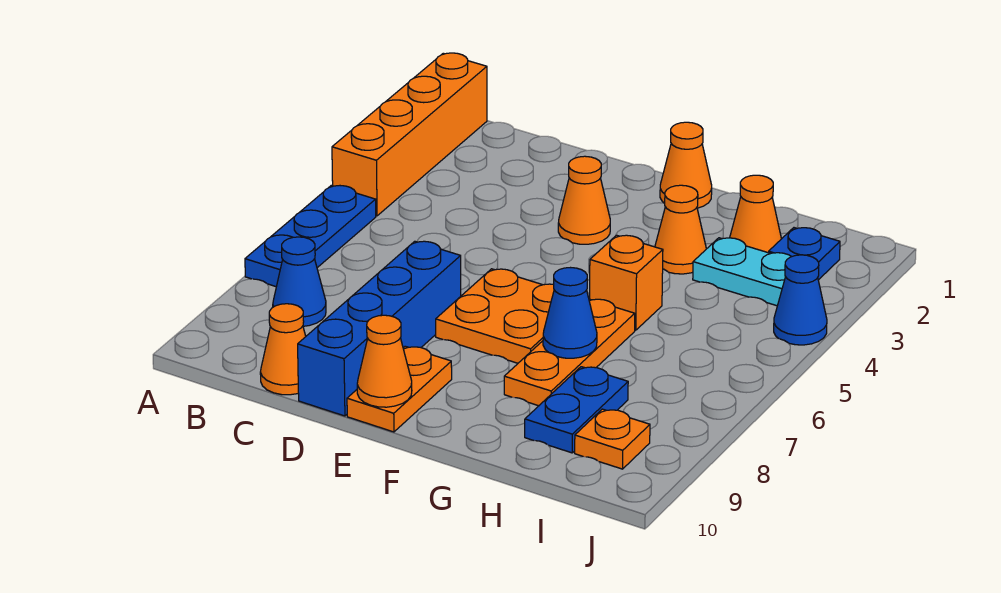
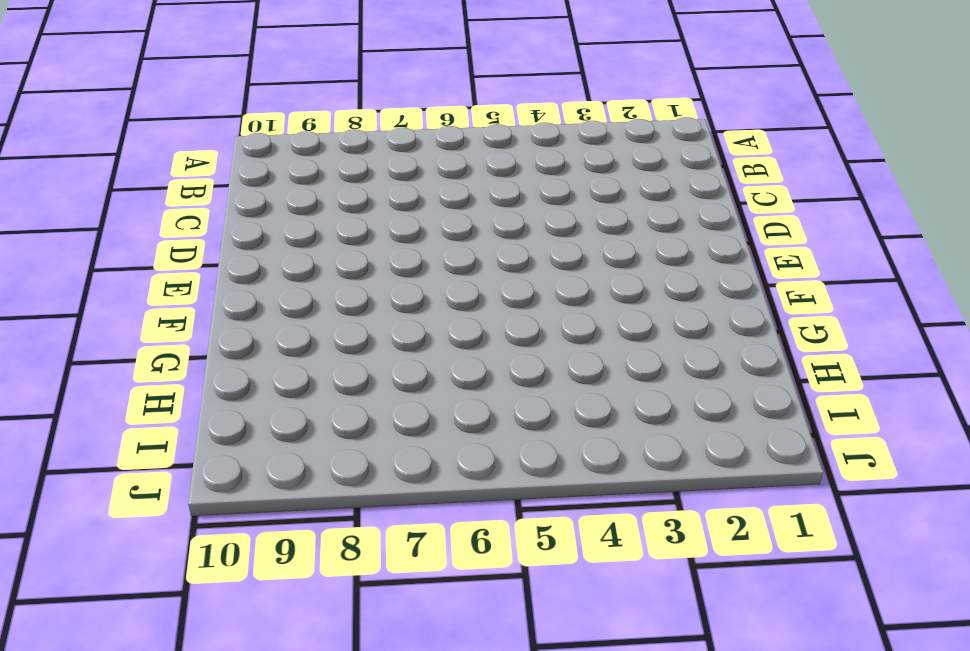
none -> orange 1x4 brick [332,53,487,216]
none -> blue 1x3 plate [245,186,376,287]
none -> blue 1x1 cone [273,237,326,326]

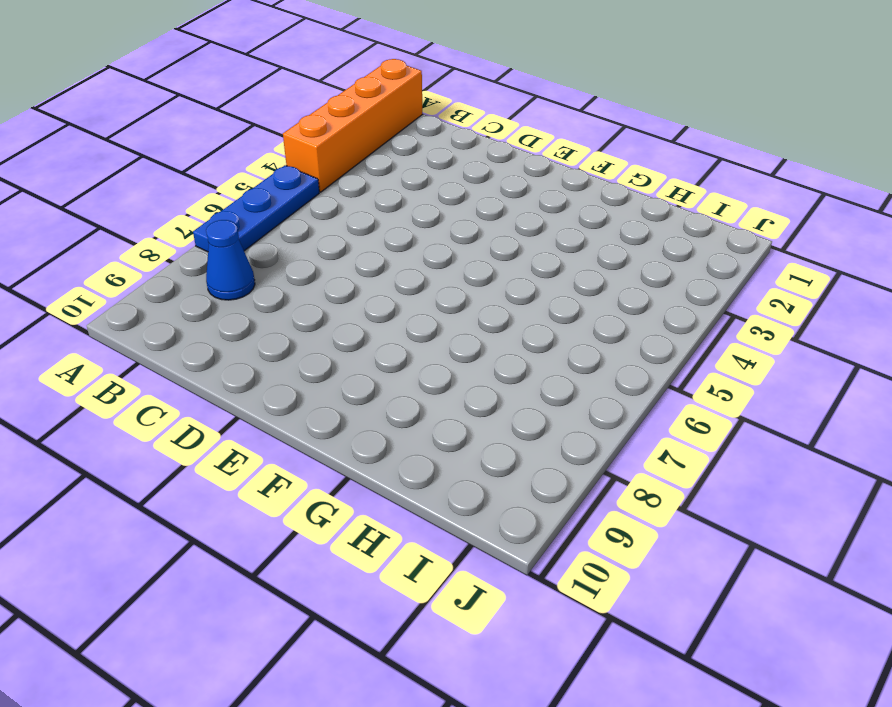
none -> orange 1x1 cone [260,304,306,395]
none -> blue 1x4 brick [298,241,461,416]
none -> orange 1x1 cone [558,156,610,244]

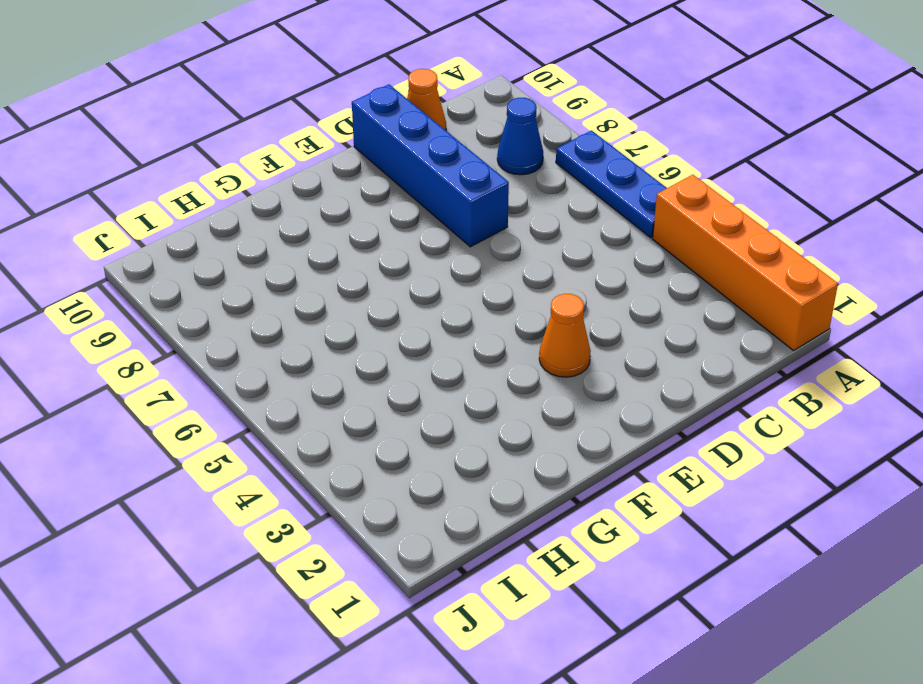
none -> orange 2x2 plate [436,269,554,363]
none -> orange 1x2 plate [347,346,452,432]
none -> orange 1x1 cone [660,122,712,208]

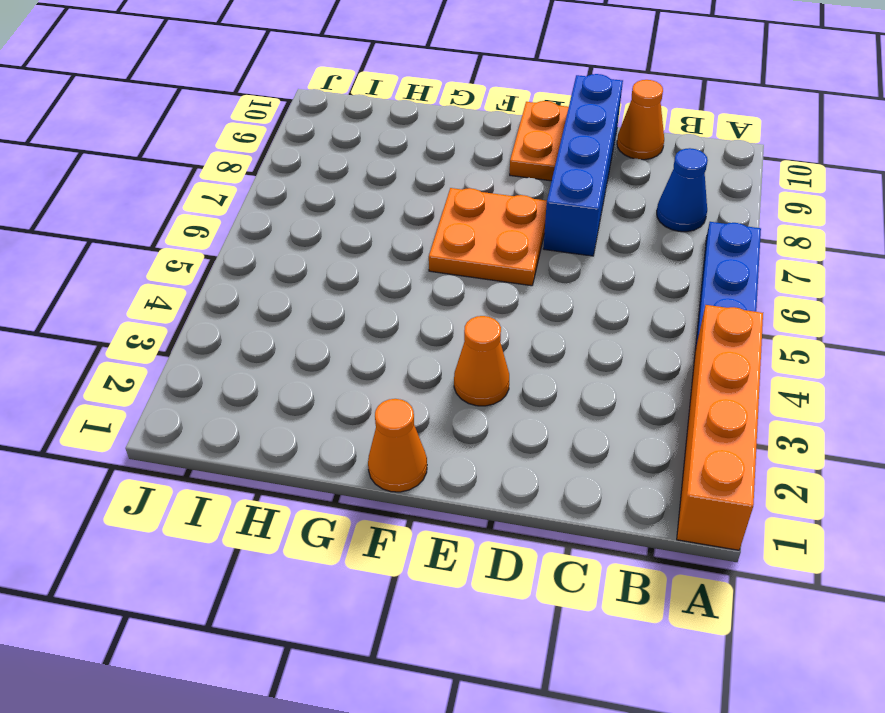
none -> orange 1x1 cone [655,185,706,274]
none -> orange 1x1 brick [590,235,663,330]
none -> orange 1x3 plate [504,299,635,406]

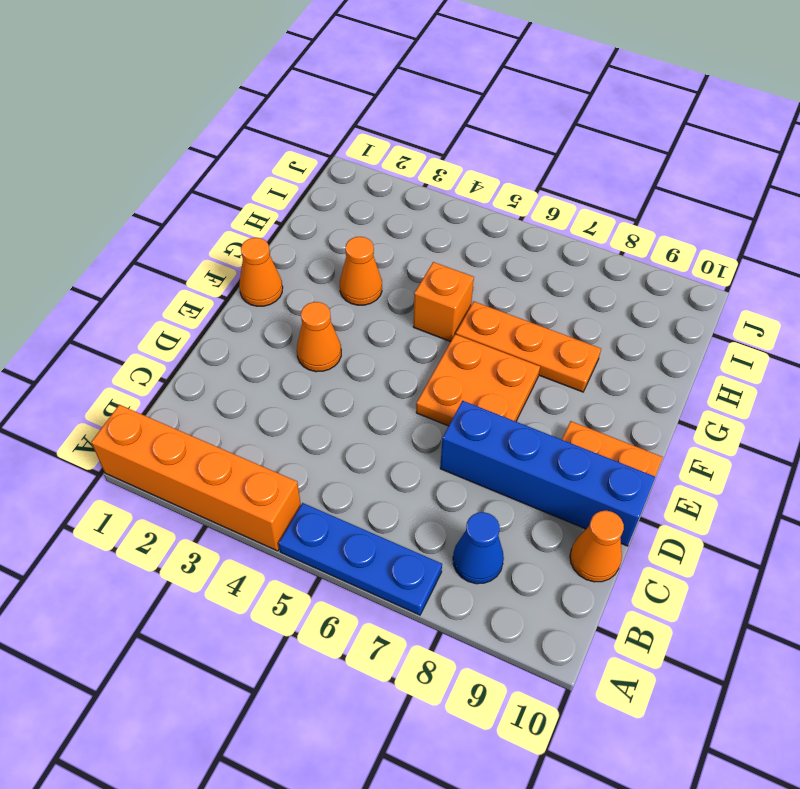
none -> orange 1x1 cone [730,175,781,253]
none -> cyan 1x2 plate [693,238,791,306]
none -> blue 1x2 plate [525,367,628,453]

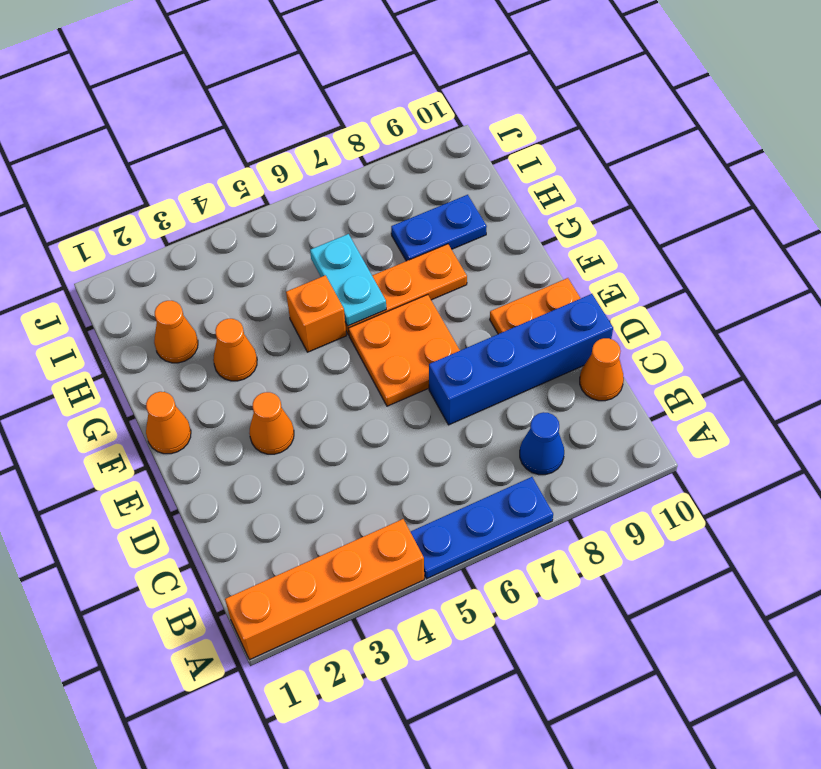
cyan 1x2 plate [310,234,386,326] -> cyan 1x2 plate moved to [693,238,791,306]
none -> blue 1x1 plate [769,228,840,280]
none -> orange 1x1 plate [575,409,650,469]
none -> blue 1x1 cone [774,255,827,345]

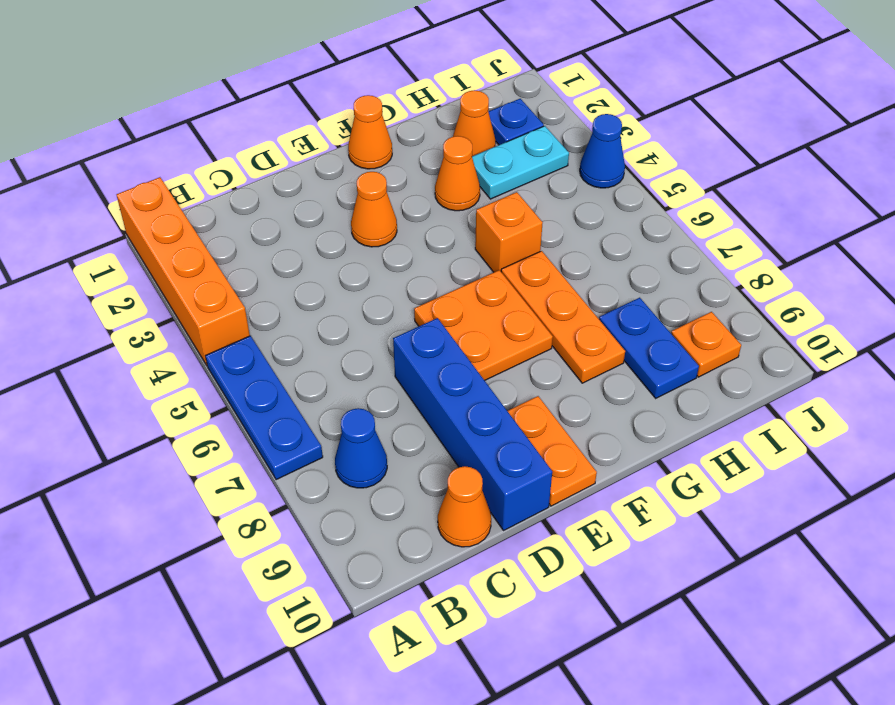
none -> orange 1x1 cone [357,315,412,407]
none -> blue 1x1 cone [543,268,597,358]

